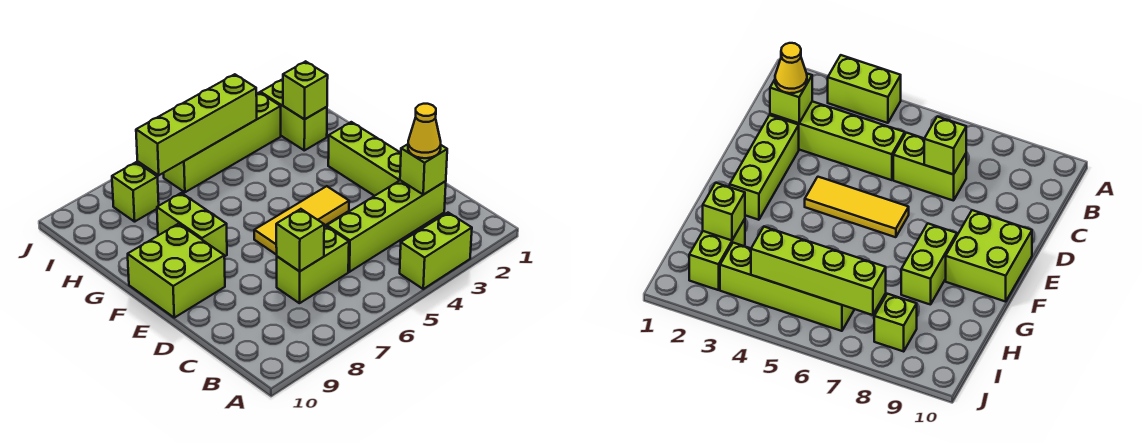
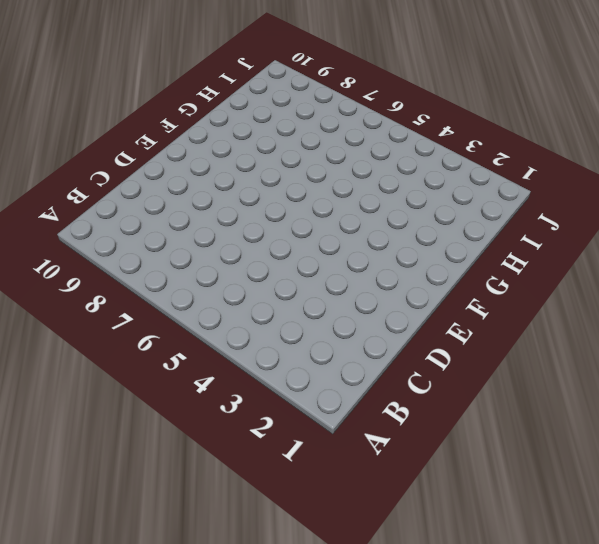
none -> lime 1x2 brick [400,213,472,289]
none -> lime 1x4 brick [327,180,446,272]
none -> lime 1x2 brick [277,226,349,303]

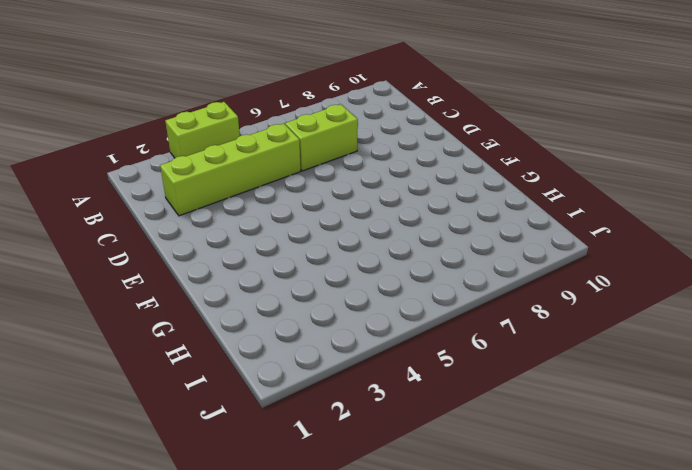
none -> lime 1x3 brick [328,122,401,196]
none -> yellow 1x3 tile [254,186,349,255]
none -> lime 2x2 brick [128,224,225,318]

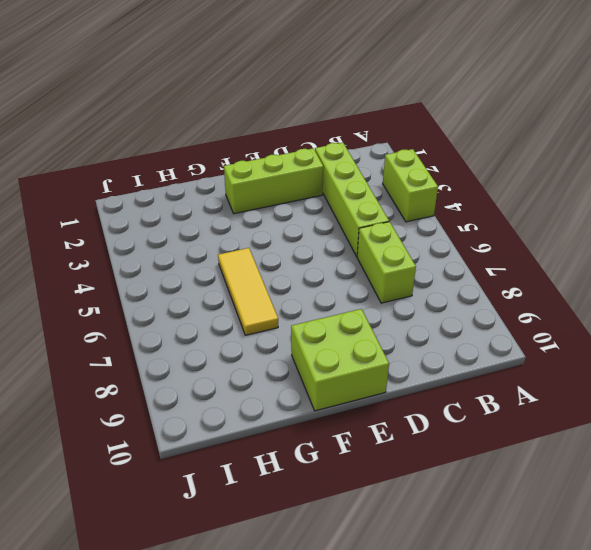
yellow 1x3 tile [218,248,278,335] -> yellow 1x3 tile moved to [254,186,349,255]
none -> lime 1x2 brick [157,193,227,257]
none -> lime 1x2 brick [260,79,327,150]
none -> lime 1x4 brick [164,92,281,192]

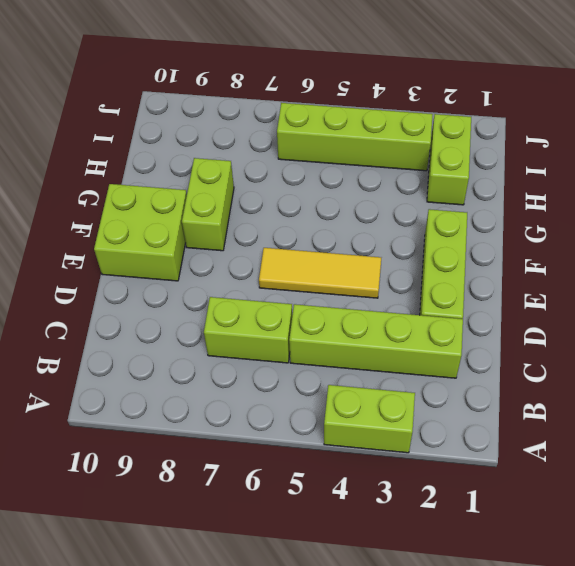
none -> lime 1x1 brick [112,162,159,222]
none -> lime 1x1 brick [400,144,447,195]
none -> lime 1x1 brick [276,209,324,271]

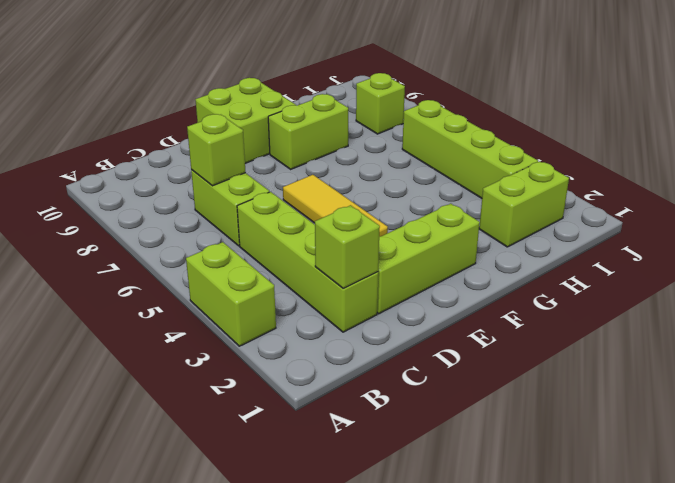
none -> lime 1x1 brick [283,61,328,119]
none -> lime 1x4 brick [136,74,257,175]
none -> yellow 1x1 cone [408,104,441,158]

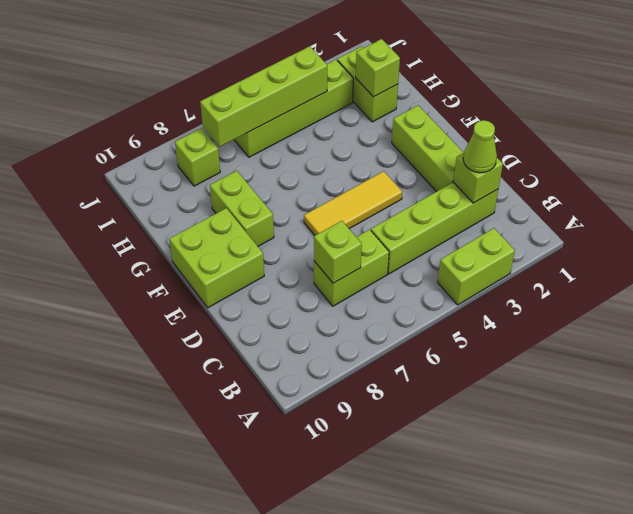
lime 1x1 cone [463,120,497,173] -> yellow 1x1 cone [408,104,441,158]

